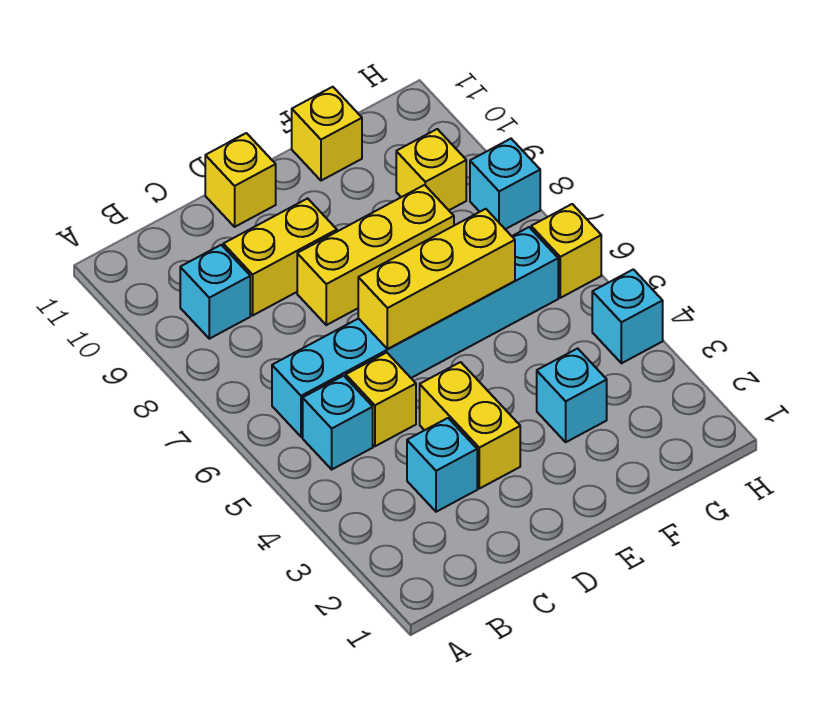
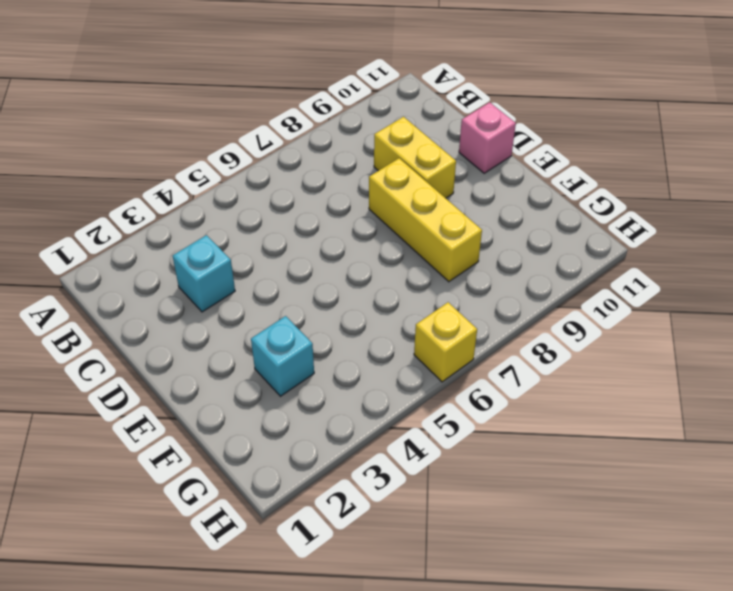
pink 1x1 brick [459,102,516,173] -> yellow 1x1 brick [205,133,276,227]
none -> cyan 1x1 brick [303,376,373,469]
none -> cyan 1x6 brick [272,227,558,437]
none -> cyan 1x1 brick [180,245,250,339]

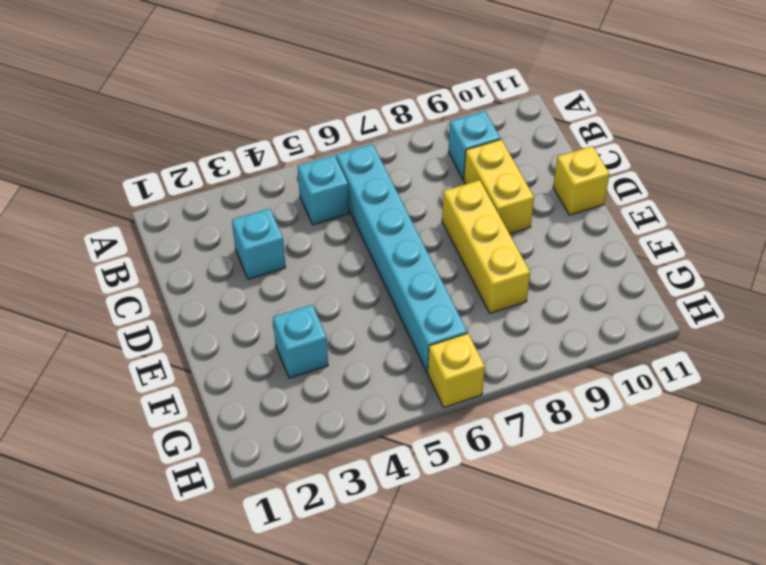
none -> yellow 1x1 brick [346,353,416,446]
none -> yellow 1x2 brick [420,362,520,489]
none -> yellow 1x1 brick [292,87,362,181]

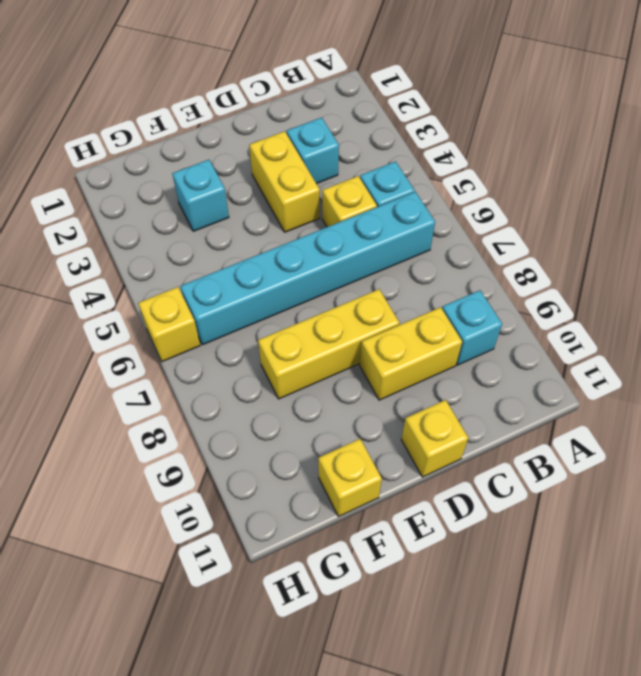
none -> yellow 1x1 brick [396,129,466,210]
none -> cyan 1x1 brick [592,269,663,363]
none -> cyan 1x1 brick [470,139,540,229]

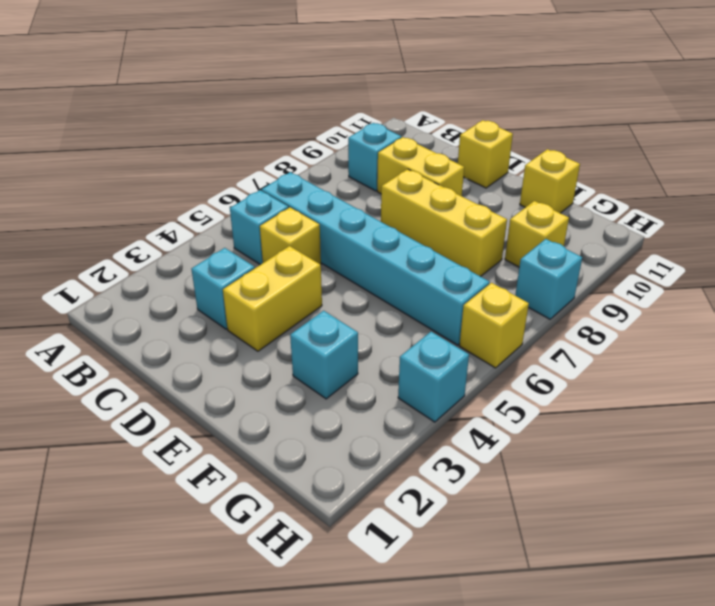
none -> yellow 1x3 brick [358,209,515,349]

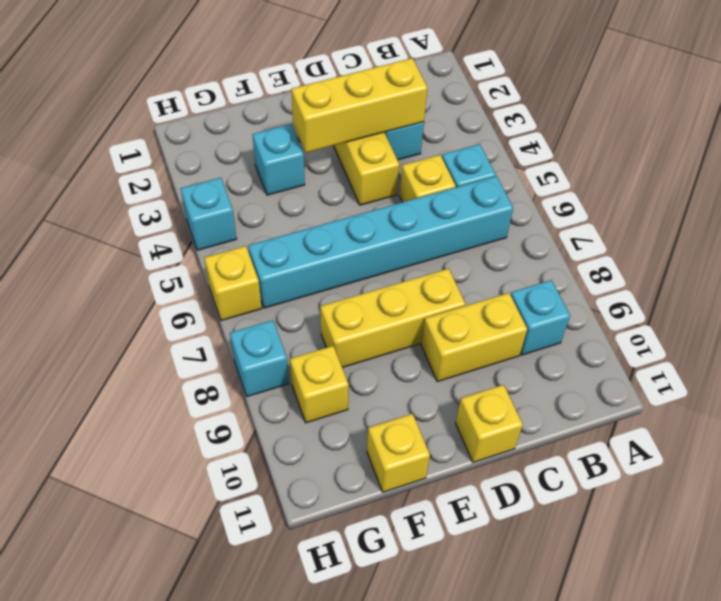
yellow 1x3 brick [291,58,427,153] -> yellow 1x3 brick moved to [358,209,515,349]

